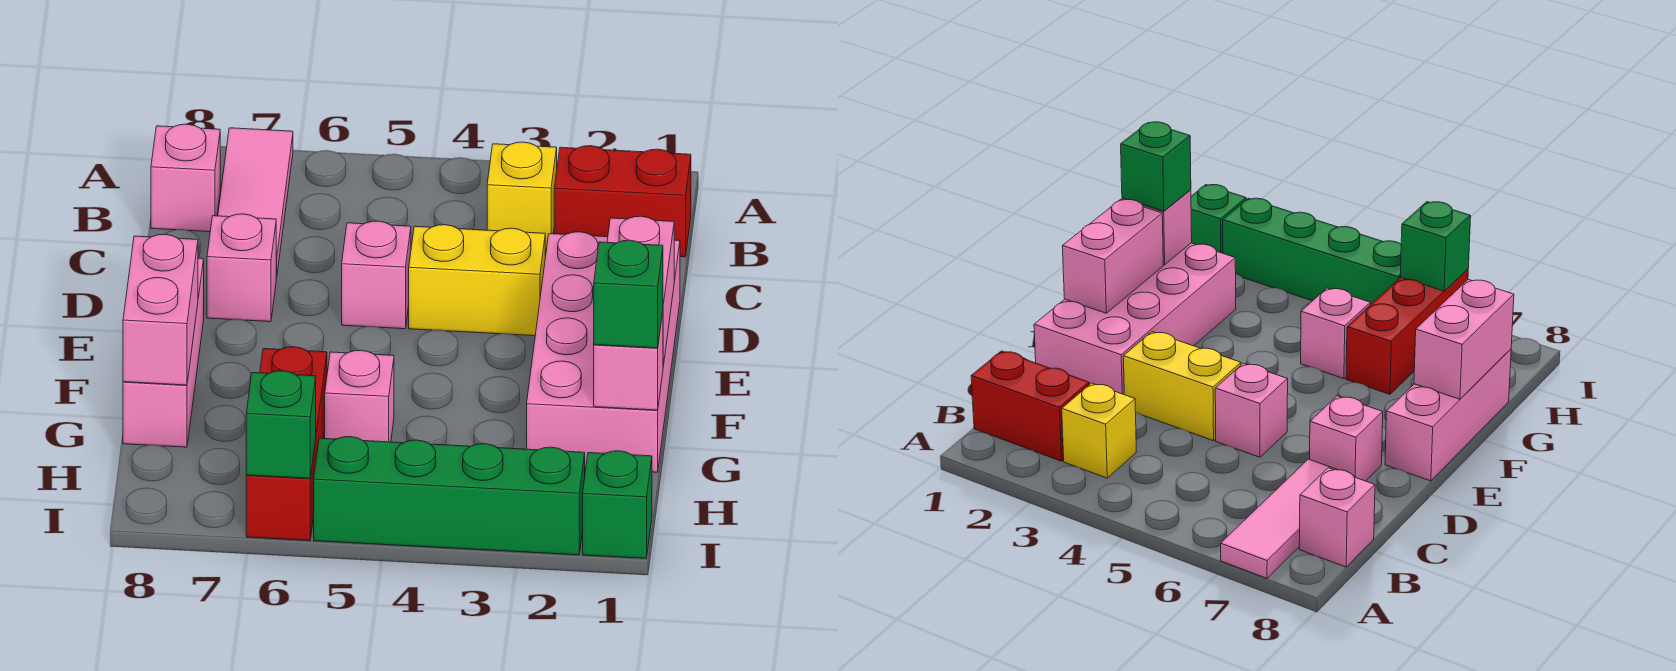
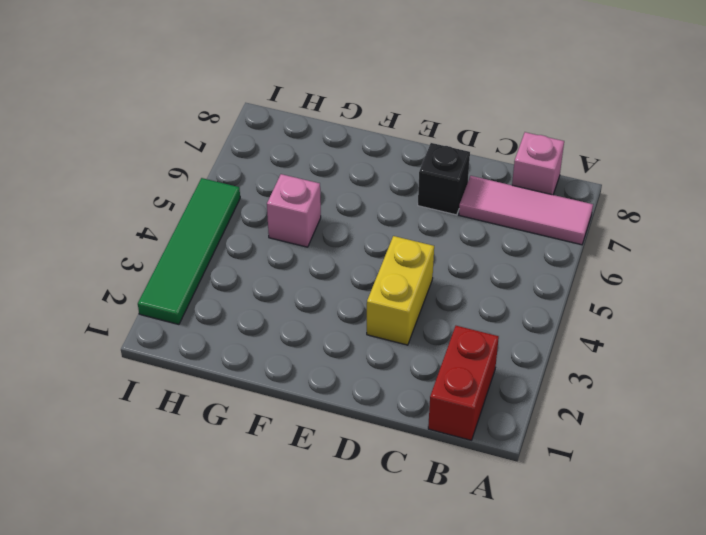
black 1x1 brick [418,143,470,215] -> pink 1x1 brick [207,214,276,322]
green 1x4 tile [138,178,240,324] -> green 1x4 brick [314,437,585,555]
none -> yellow 1x1 brick [487,142,557,250]
none -> pink 2x4 brick [527,232,680,472]
none -> pink 1x1 brick [342,221,411,329]

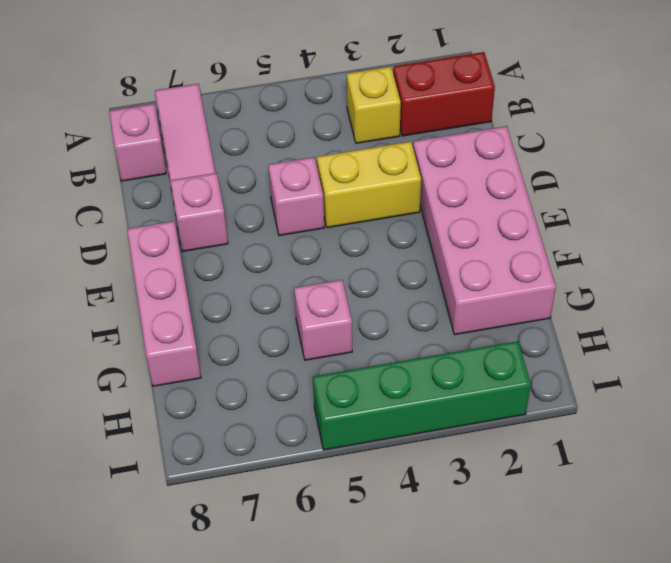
none -> red 1x3 brick [246,347,327,541]
none -> green 1x1 brick [583,451,652,558]
none -> pink 1x2 brick [607,216,674,366]

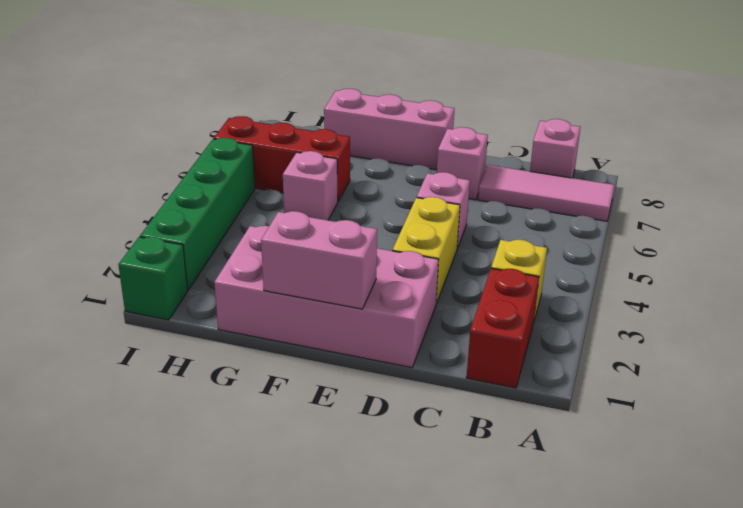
none -> pink 1x2 brick [123,234,198,385]
none -> pink 1x1 brick [594,312,663,410]
none -> green 1x1 brick [246,371,316,478]

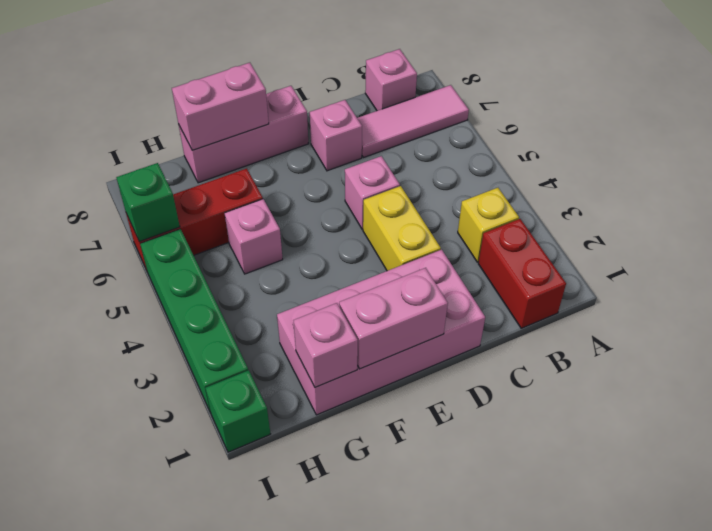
none -> green 1x1 brick [594,240,663,348]

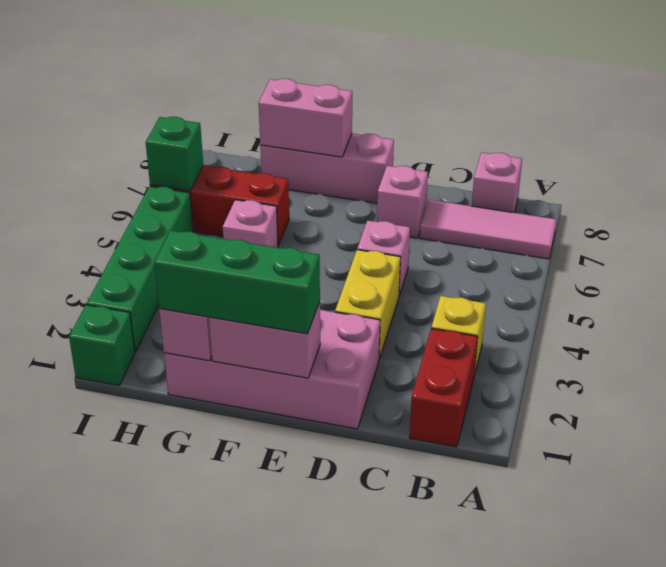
green 1x3 brick [154,230,320,334] -> green 1x1 brick [594,240,663,348]

